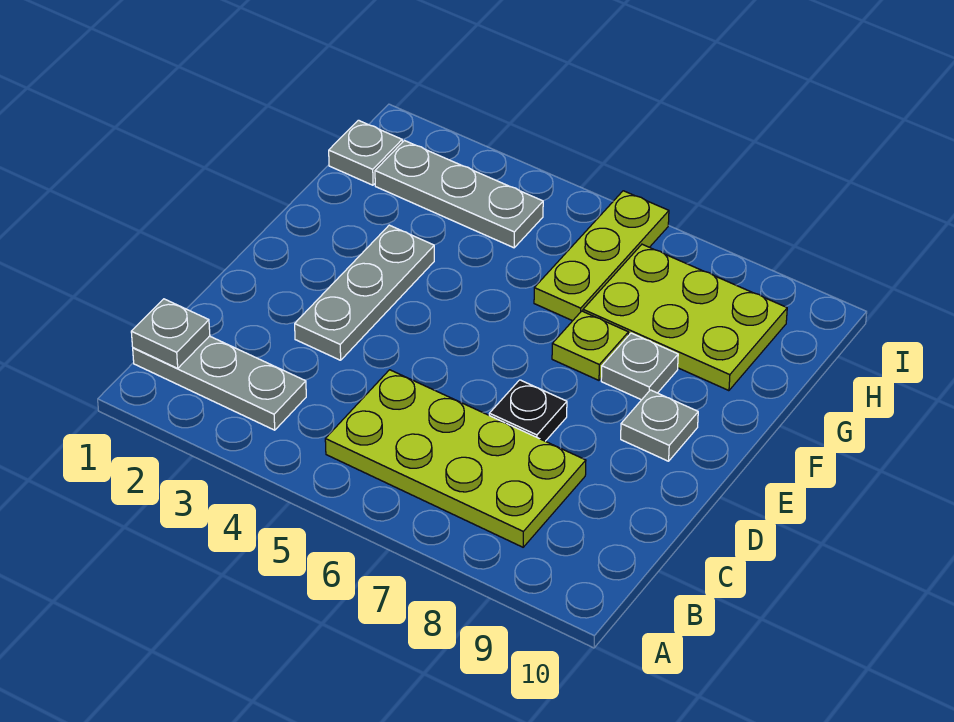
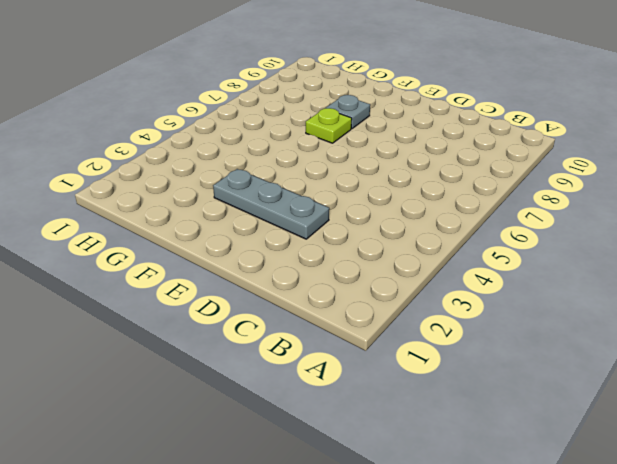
none -> grey 1x3 plate [133,336,306,430]
none -> lime 2x4 plate [325,370,586,547]
none -> black 1x1 plate [489,380,567,441]

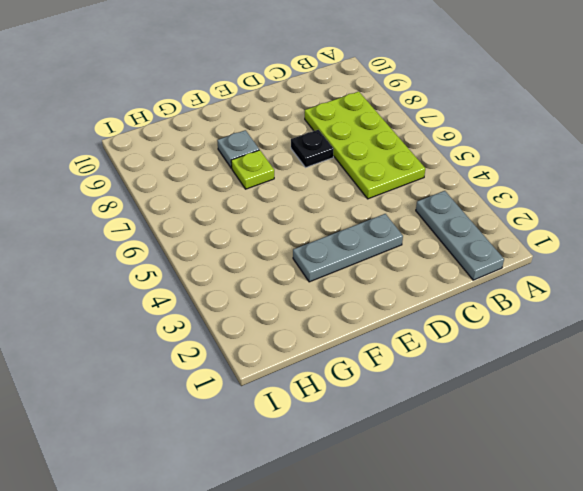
none -> grey 1x1 plate [621,390,698,461]
none -> lime 1x3 plate [534,191,669,321]
none -> lime 2x3 plate [583,244,787,391]

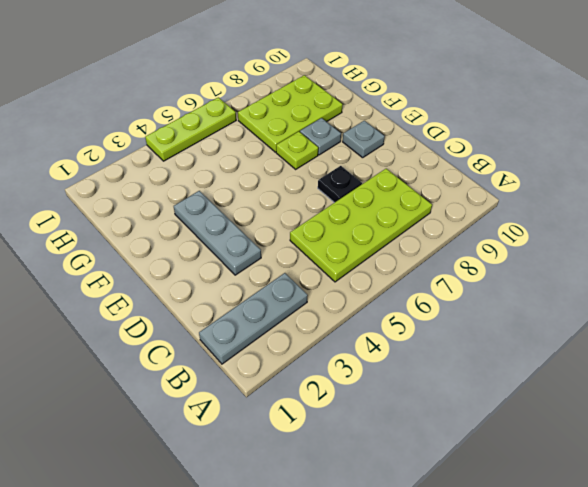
lime 1x3 plate [145,97,236,161] -> lime 1x3 plate turned to [534,191,669,321]
none -> grey 1x1 plate [329,120,402,185]
none -> grey 1x3 plate [375,141,543,248]
none -> grey 1x1 plate [131,299,210,368]

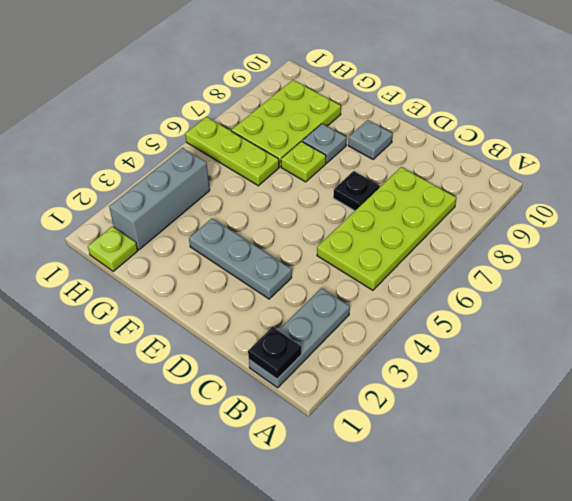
black 1x1 plate [248,327,301,379] -> grey 1x1 plate [131,299,210,368]
lime 1x1 plate [88,226,138,271] -> grey 1x1 plate [329,120,402,185]
grey 1x3 brick [109,148,210,250] -> grey 1x3 plate [375,141,543,248]

